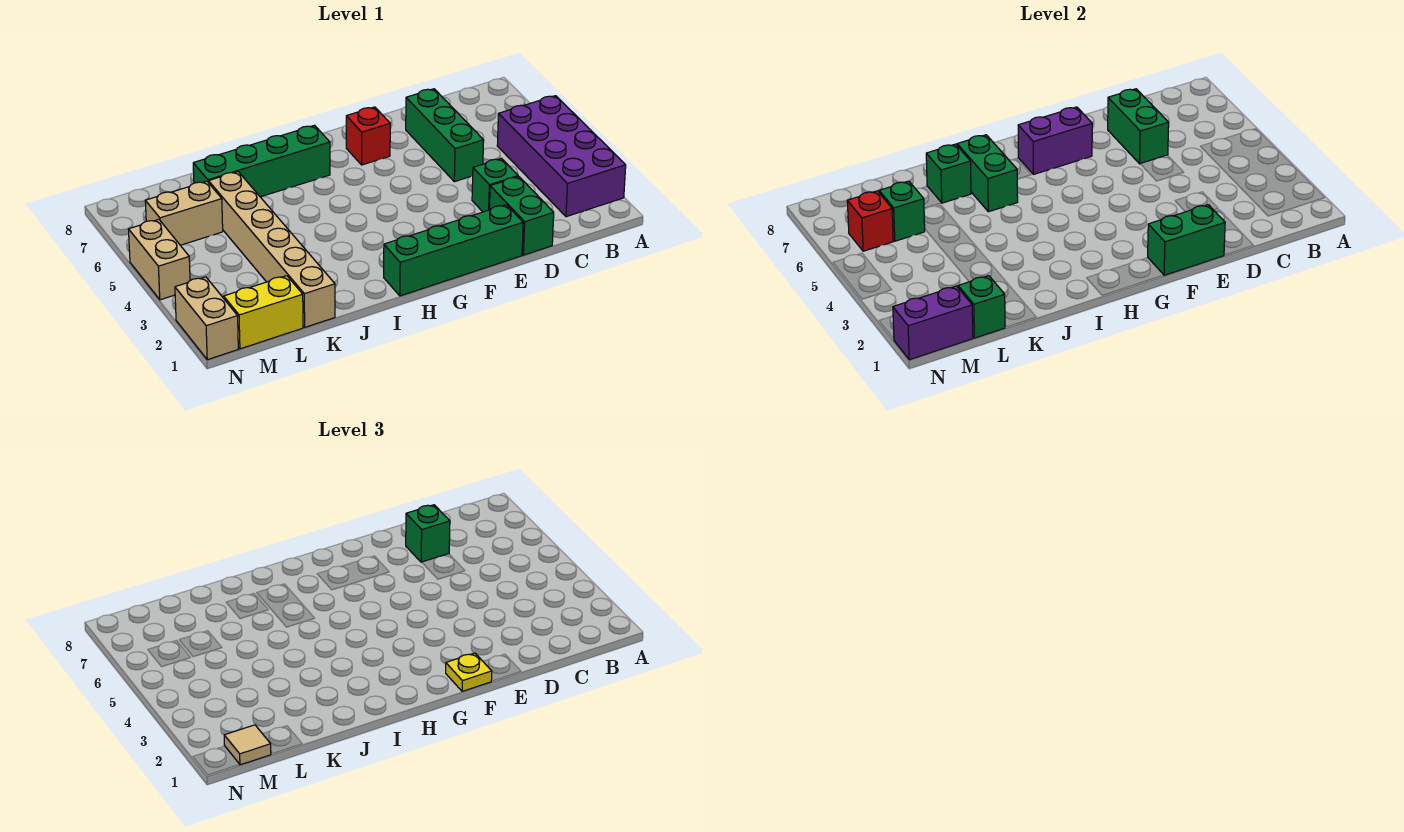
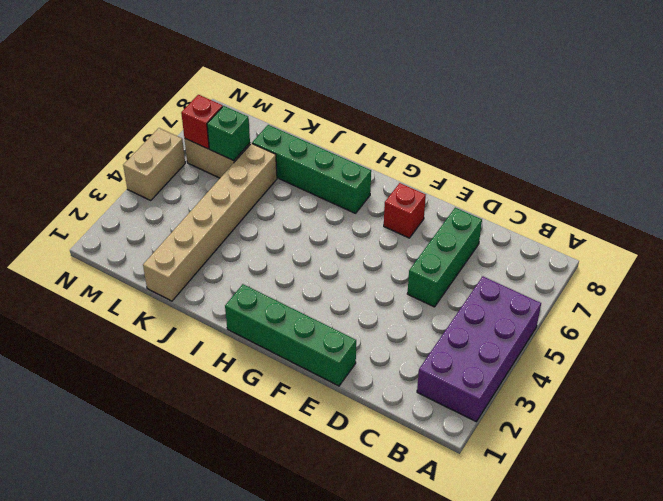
none -> green 1x2 brick [490,177,554,255]
none -> green 1x1 brick [472,158,518,212]
none -> yellow 1x2 brick [224,276,303,349]

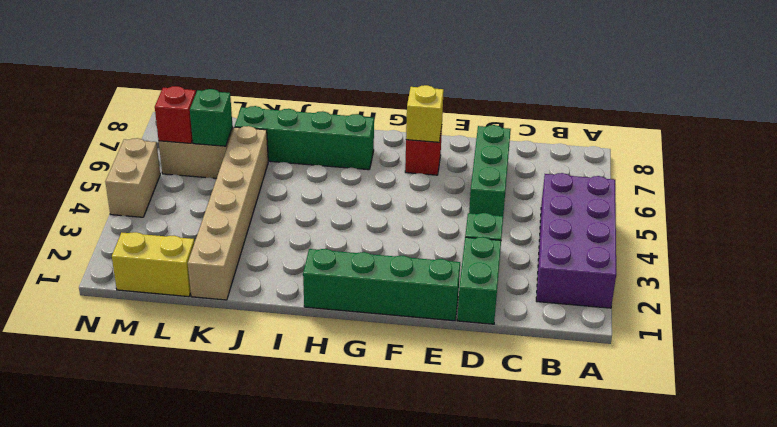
yellow 1x1 brick [406,85,444,142] -> purple 1x2 brick [1018,107,1092,174]
none -> tan 1x2 brick [175,277,238,360]
none -> green 1x2 brick [1108,89,1169,164]
none -> green 1x2 brick [1148,205,1225,275]

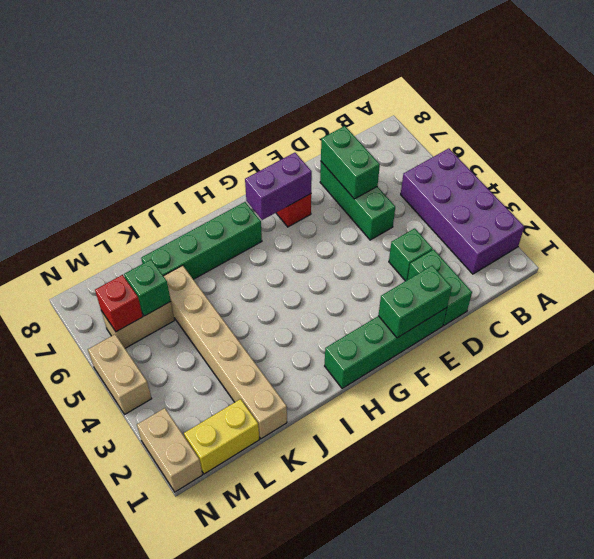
none -> green 1x2 brick [957,135,1018,212]
none -> green 1x1 brick [926,144,971,203]
none -> green 1x1 brick [958,276,1005,338]

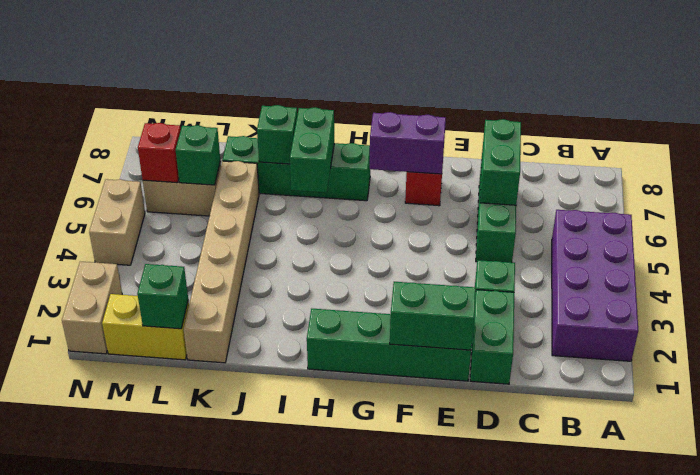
none -> purple 1x2 brick [893,286,973,360]
none -> green 1x1 brick [406,505,450,562]
none -> yellow 1x1 plate [446,653,492,691]

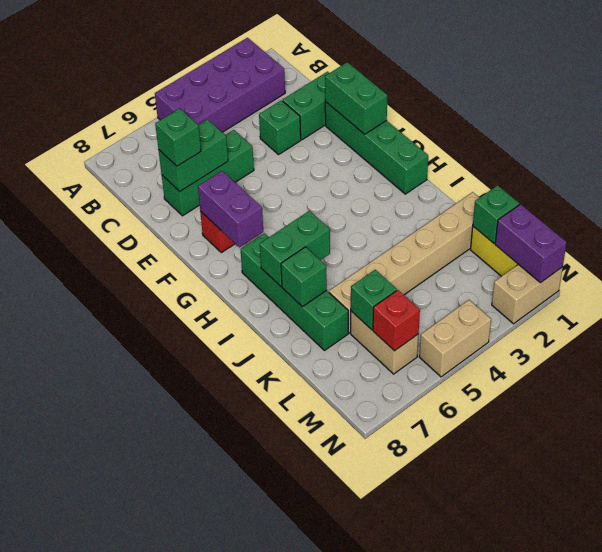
none -> yellow 1x1 plate [446,653,492,691]
none -> tan 1x1 tile [224,725,271,765]

